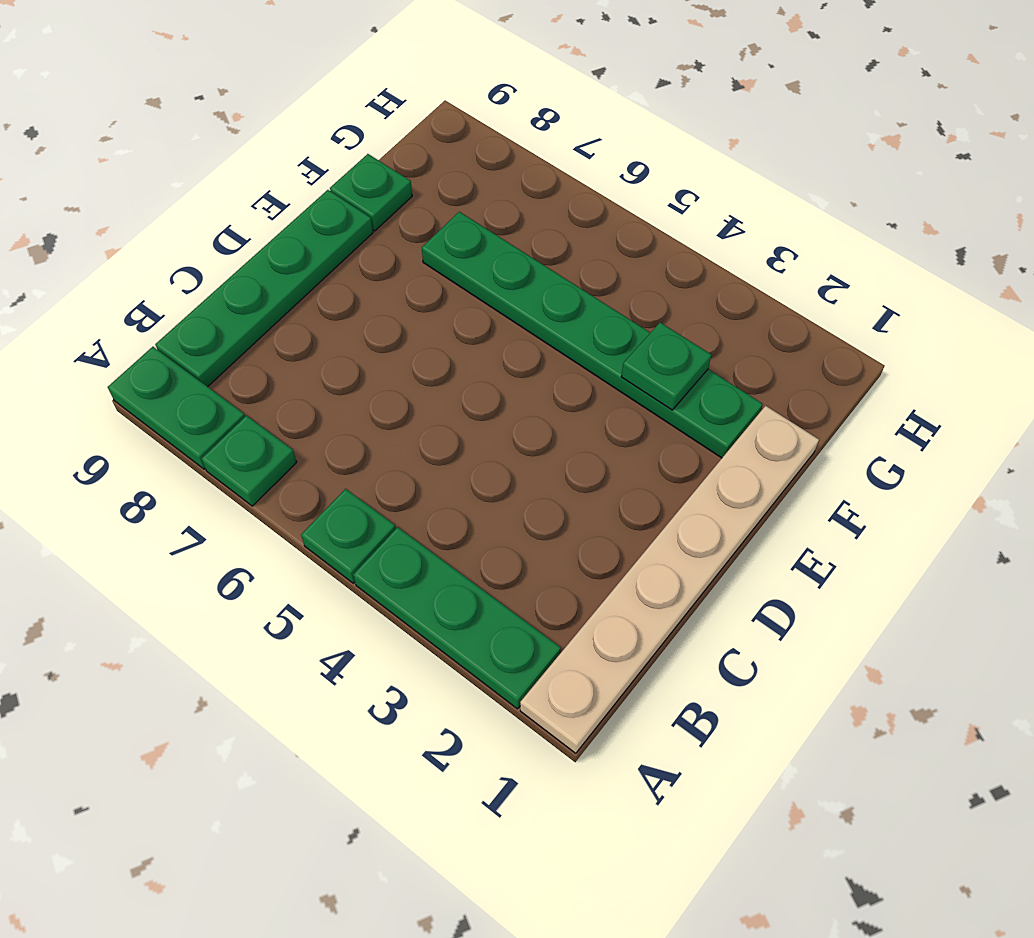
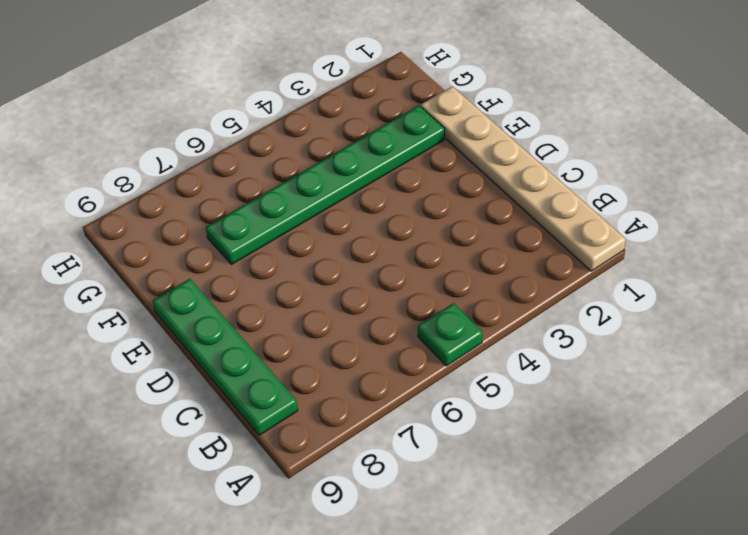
none -> green 1x3 plate [353,527,561,709]
none -> green 1x1 plate [201,416,297,506]

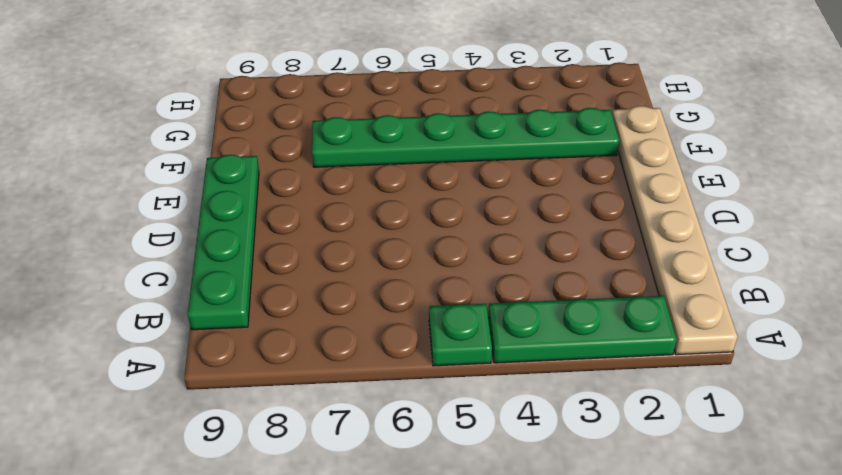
none -> green 1x1 plate [201,416,297,506]
none -> green 1x2 plate [108,347,245,469]

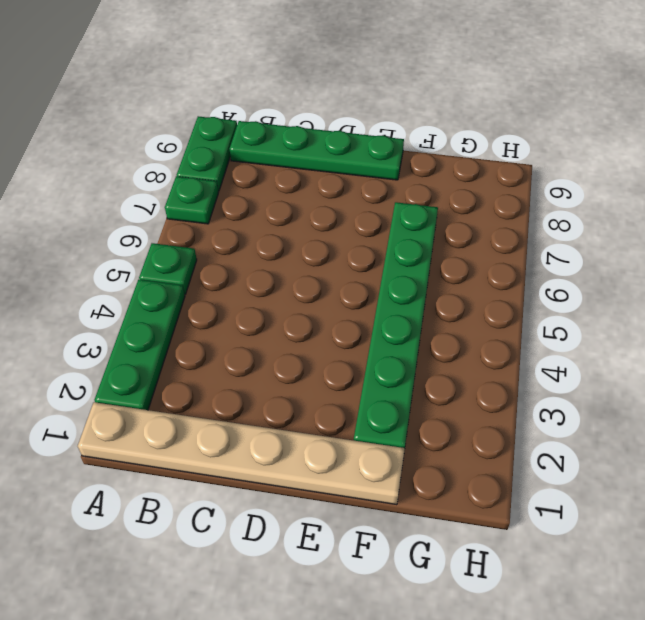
none -> green 1x1 plate [330,154,412,231]
none -> green 1x1 plate [621,322,711,410]

